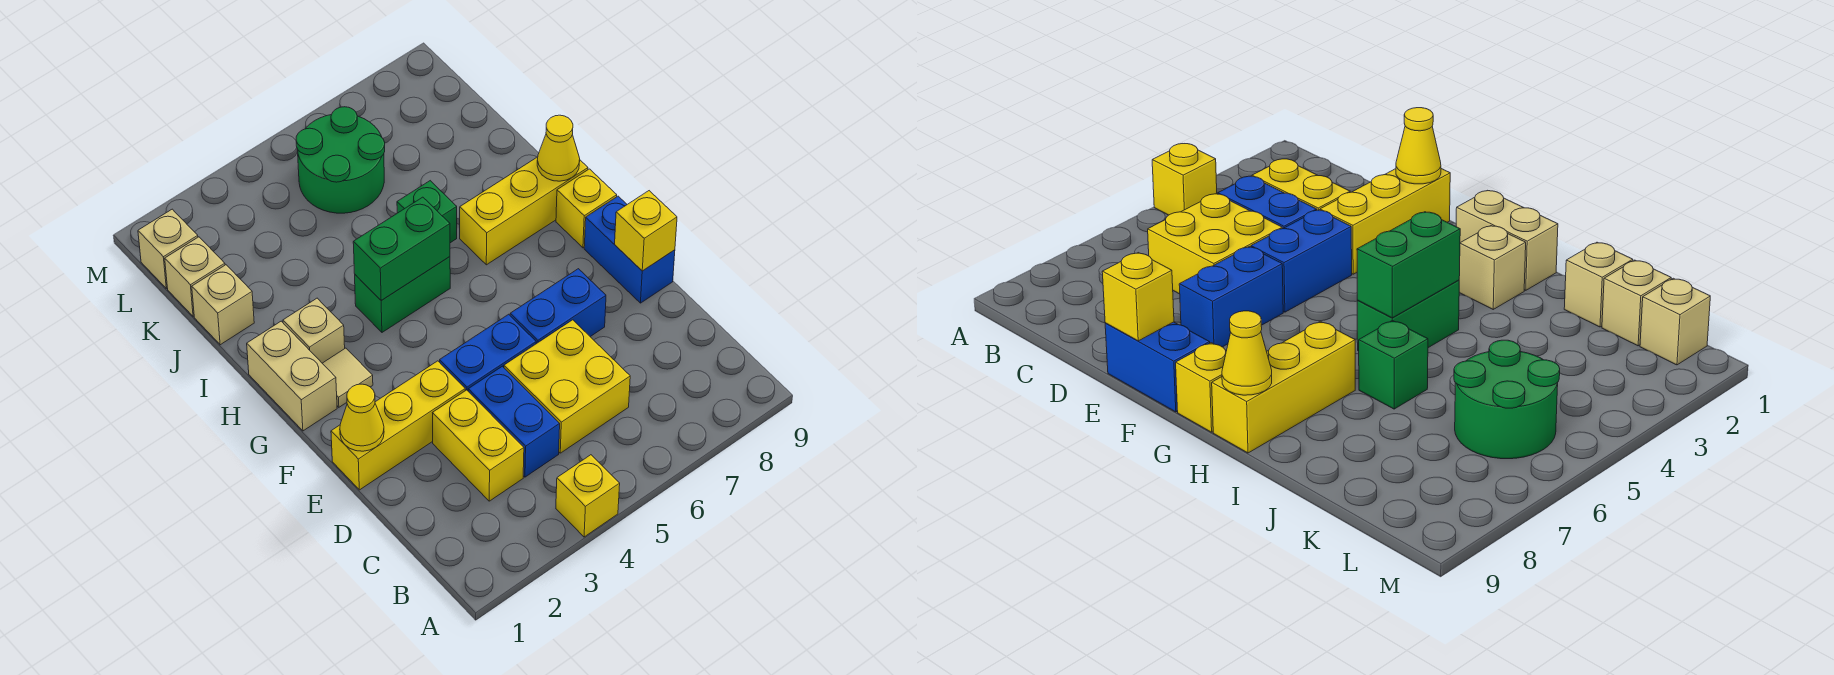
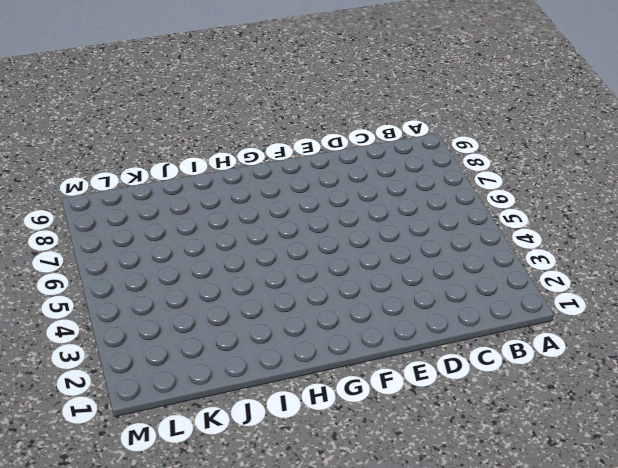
none -> yellow 1x1 brick [556,455,620,537]
none -> yellow 1x2 brick [433,390,524,501]
none -> blue 1x2 brick [468,366,560,477]

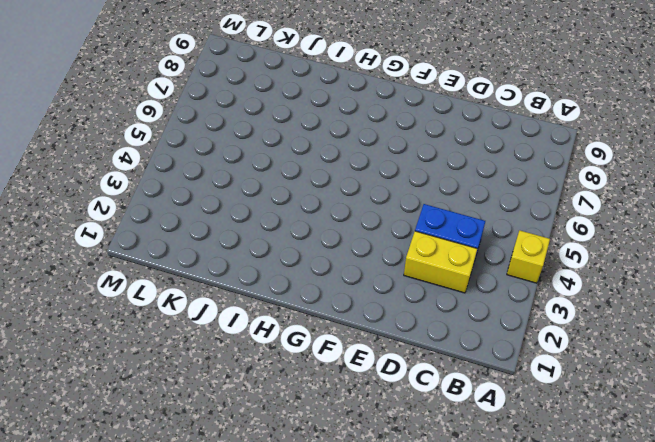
none -> yellow 2x2 brick [504,320,630,453]
none -> yellow 1x3 brick [331,361,465,490]
none -> blue 1x2 brick [440,314,536,391]

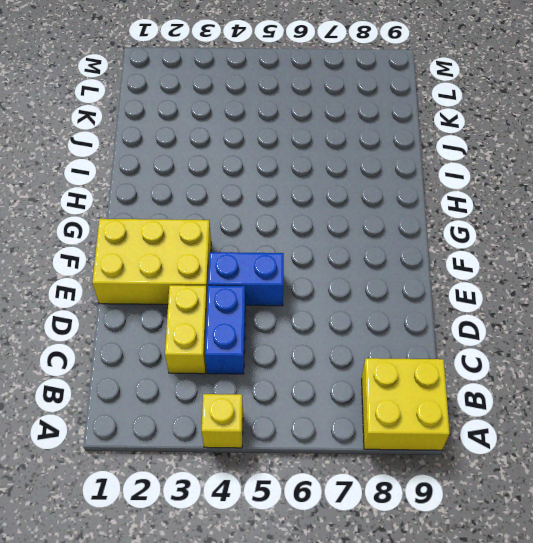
yellow 2x2 brick [362,358,450,450] -> yellow 2x2 brick moved to [504,320,630,453]
yellow 2x3 brick [92,219,211,304] -> yellow 1x3 brick [331,361,465,490]
none -> blue 1x2 brick [510,269,606,344]
none -> blue 1x2 brick [584,196,675,303]
none -> tan 1x2 brick [247,321,337,431]

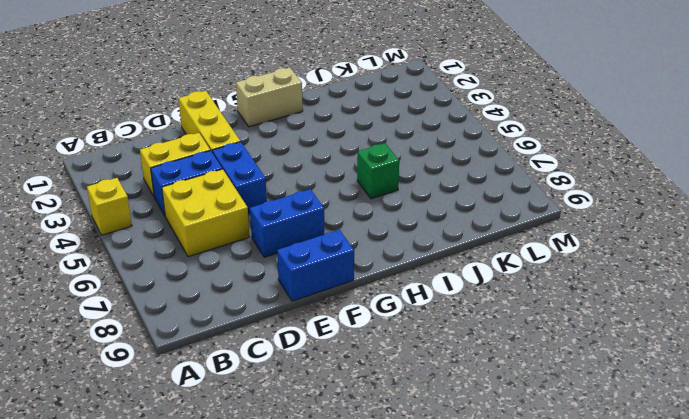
blue 1x2 brick [250,189,324,257] -> blue 1x2 brick turned to [510,269,606,344]
none -> tan 1x1 tile [322,348,373,407]
none -> yellow 1x1 brick [556,169,617,248]
none -> tan 1x1 brick [283,298,345,363]

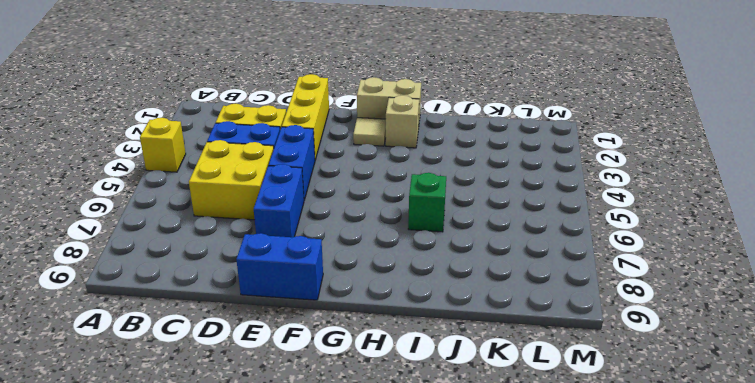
none -> yellow 1x1 brick [556,169,617,248]
none -> green 1x2 brick [355,257,450,332]
none -> yellow 1x3 brick [460,157,588,265]

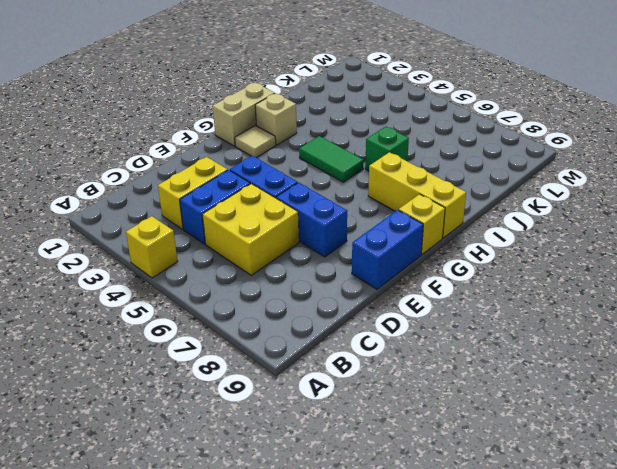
green 1x2 tile [299,136,363,182] -> green 1x2 brick [355,257,450,332]
none -> yellow 1x3 brick [331,361,465,490]
none -> tan 1x1 brick [192,265,254,345]
none -> tan 1x1 brick [165,237,225,316]

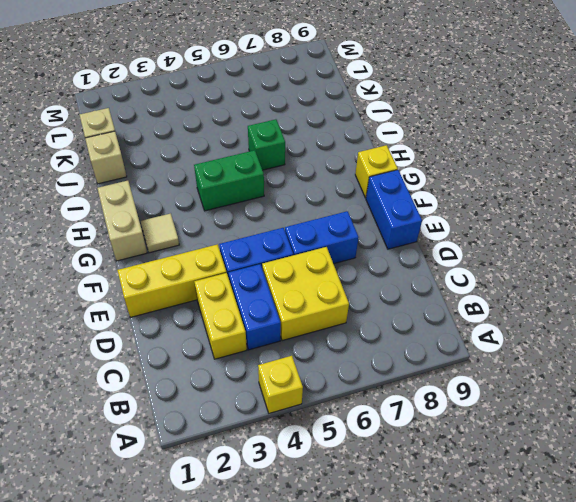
none -> tan 1x1 brick [283,298,345,363]
none -> yellow 1x3 brick [460,157,588,265]
none -> green 2x2 round brick [296,107,385,213]

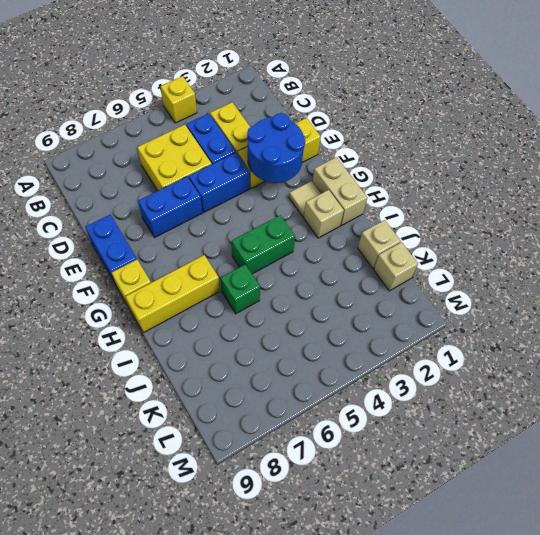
blue 2x2 round brick [247,113,305,183] -> none
none -> green 2x2 round brick [296,107,385,213]
none -> tan 1x1 brick [138,209,198,289]
none -> yellow 1x1 cone [340,384,384,451]

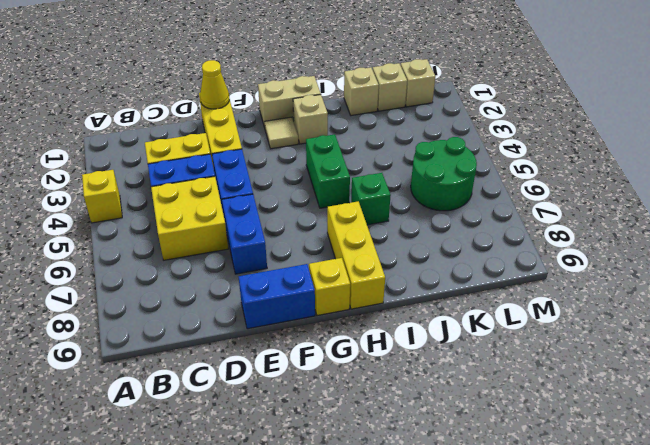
none -> yellow 1x1 brick [615,191,677,271]
none -> green 1x2 brick [353,197,450,300]
none -> yellow 1x1 cone [537,115,580,181]

